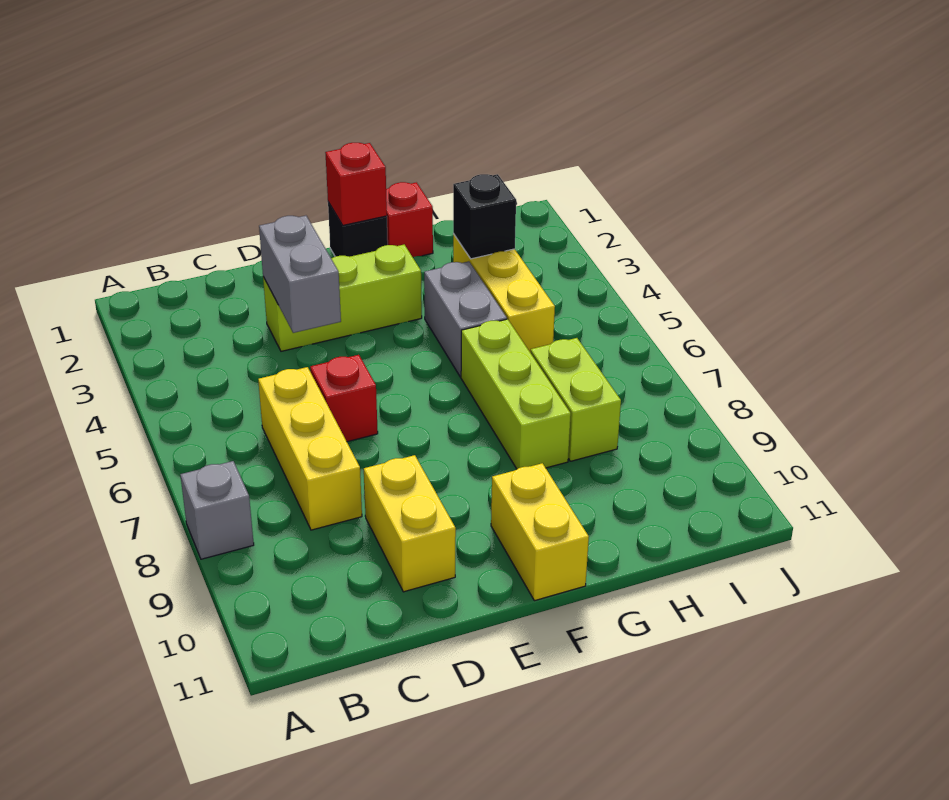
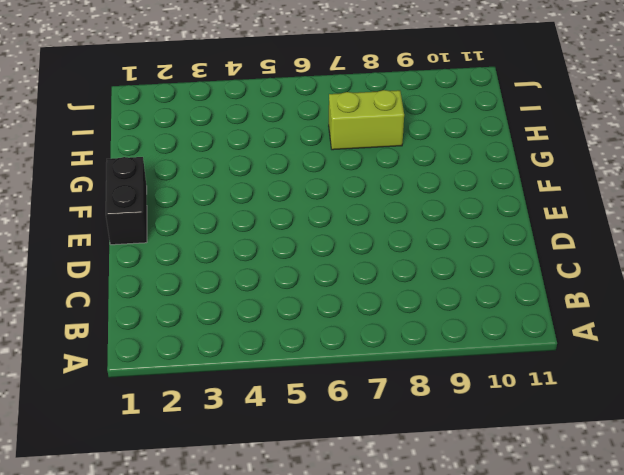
black 1x2 brick [106,157,147,245] -> black 1x1 brick [328,202,388,257]
none -> grey 1x1 brick [180,461,254,559]
none -> yellow 1x3 brick [258,367,362,530]
none -> lime 1x3 brick [263,245,422,351]

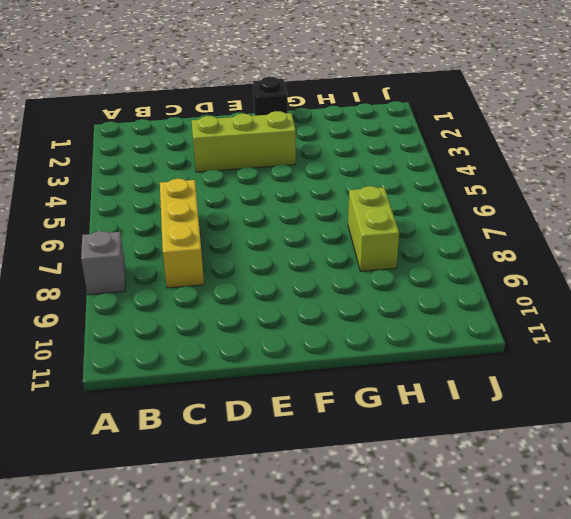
none -> red 1x1 brick [310,355,378,442]
none -> yellow 1x2 brick [364,455,456,592]
none -> yellow 1x2 brick [491,463,589,601]

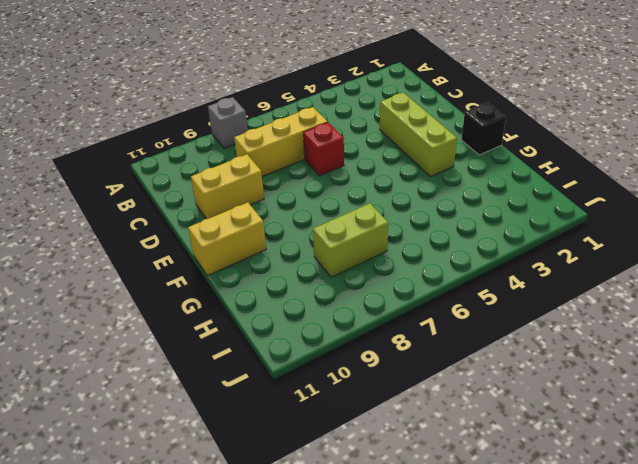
none -> red 1x1 brick [386,182,433,257]
none -> grey 1x2 brick [424,261,507,377]
none -> lime 1x3 brick [461,319,571,469]

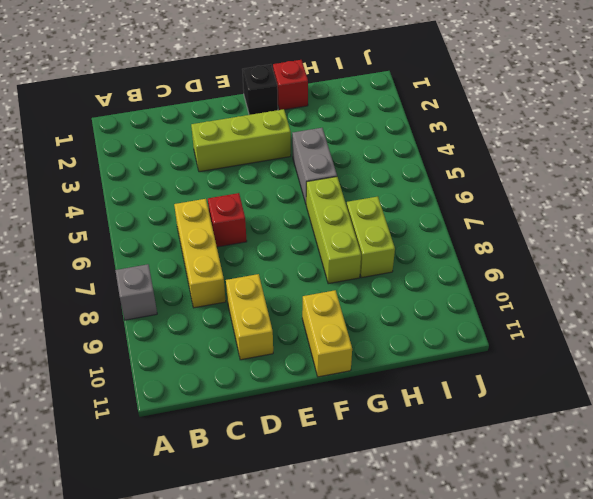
none -> yellow 1x3 brick [453,234,555,353]
none -> grey 1x2 brick [259,216,341,333]
none -> red 1x1 brick [325,143,387,225]

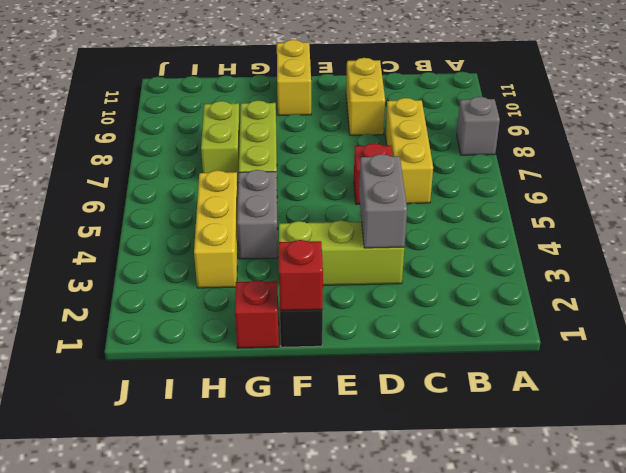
none -> black 1x1 brick [453,174,516,259]

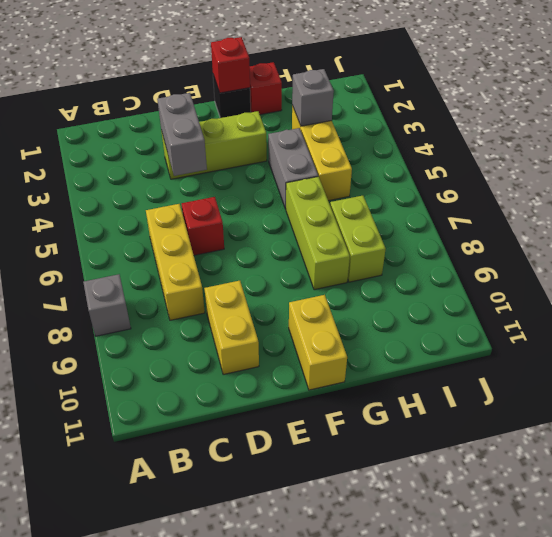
grey 1x1 brick [292,69,334,126] -> black 1x1 brick [453,174,516,259]

